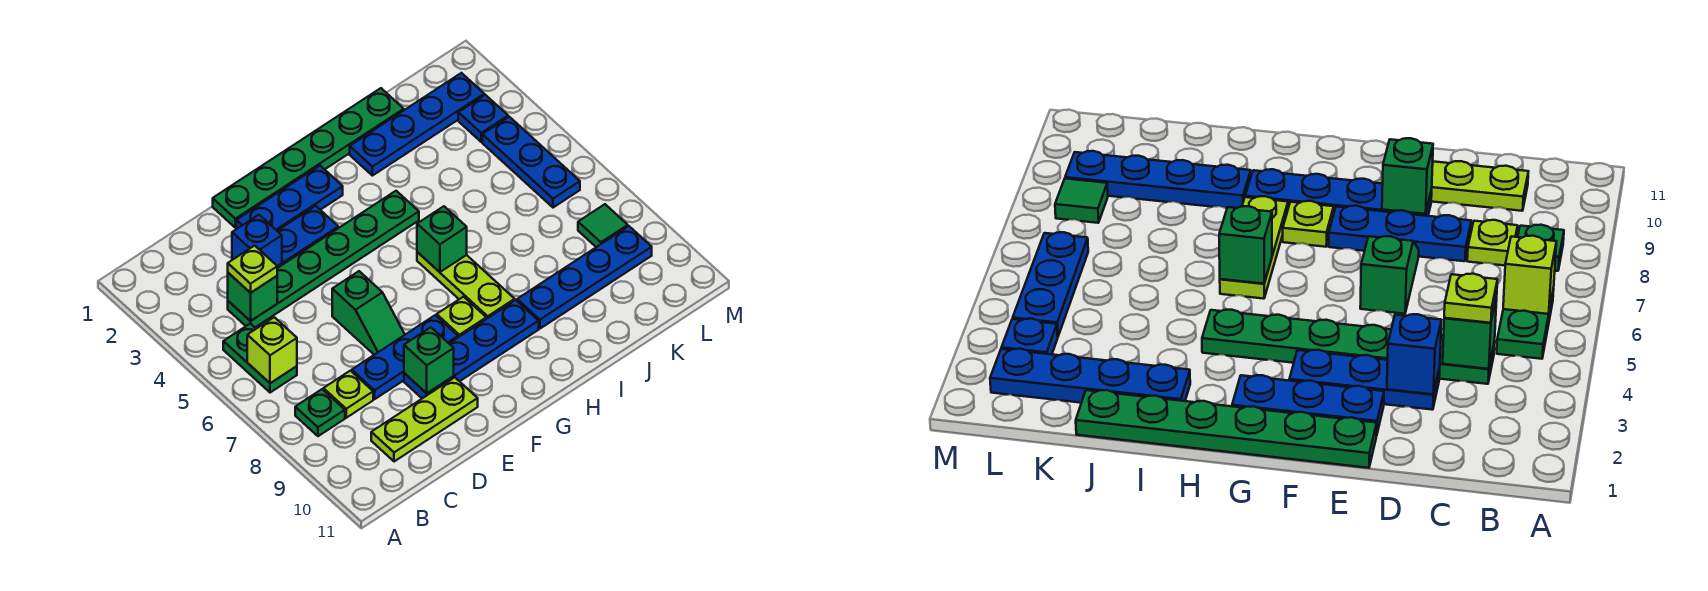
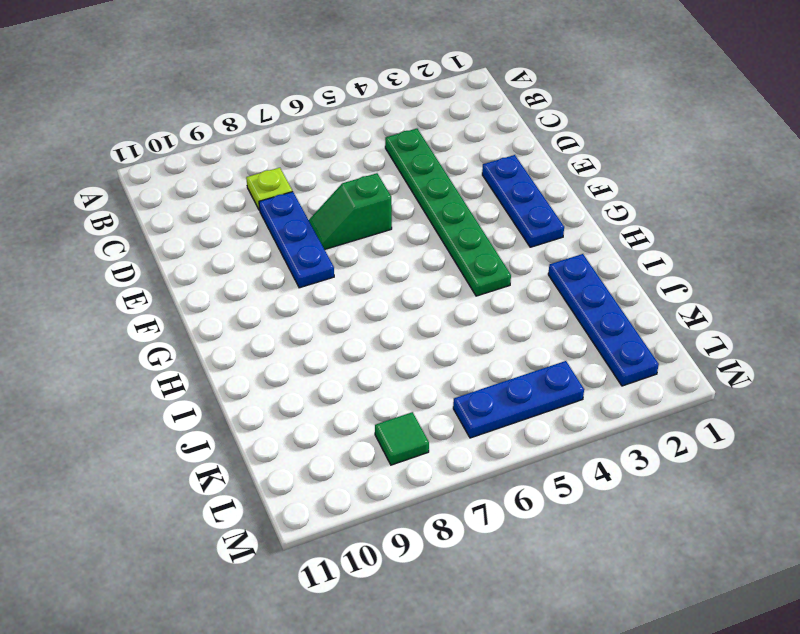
none -> green 1x2 plate [223,323,297,393]
none -> green 1x1 plate [295,389,345,436]
none -> lime 1x3 plate [371,377,478,462]

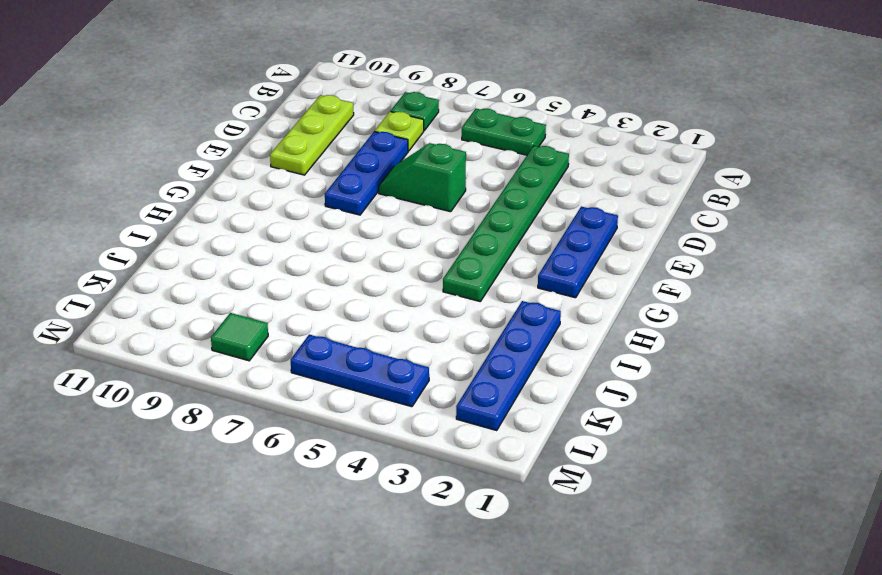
none -> blue 1x3 plate [277,206,338,268]
none -> green 1x6 plate [213,88,404,228]
none -> blue 1x4 plate [404,300,539,398]

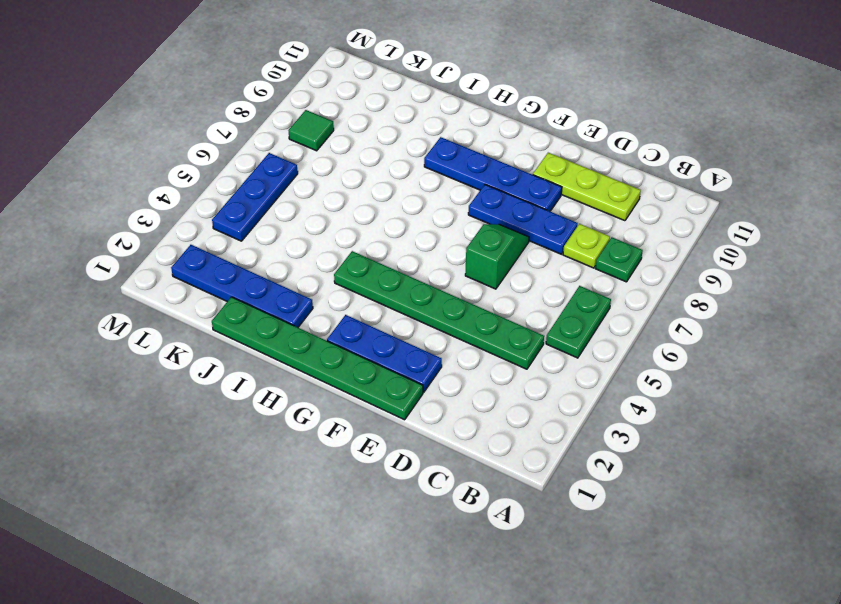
none -> blue 1x3 plate [277,206,338,268]
none -> lime 1x1 plate [437,297,486,337]
none -> lime 1x3 plate [417,252,515,319]

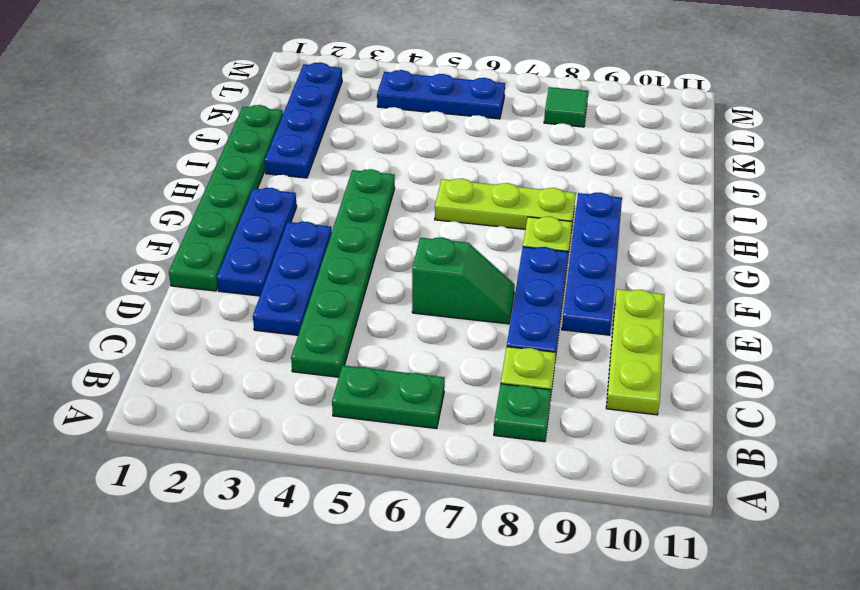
none -> blue 1x4 plate [517,226,652,329]
none -> blue 1x1 plate [458,95,508,142]
none -> lime 1x1 brick [247,317,297,383]

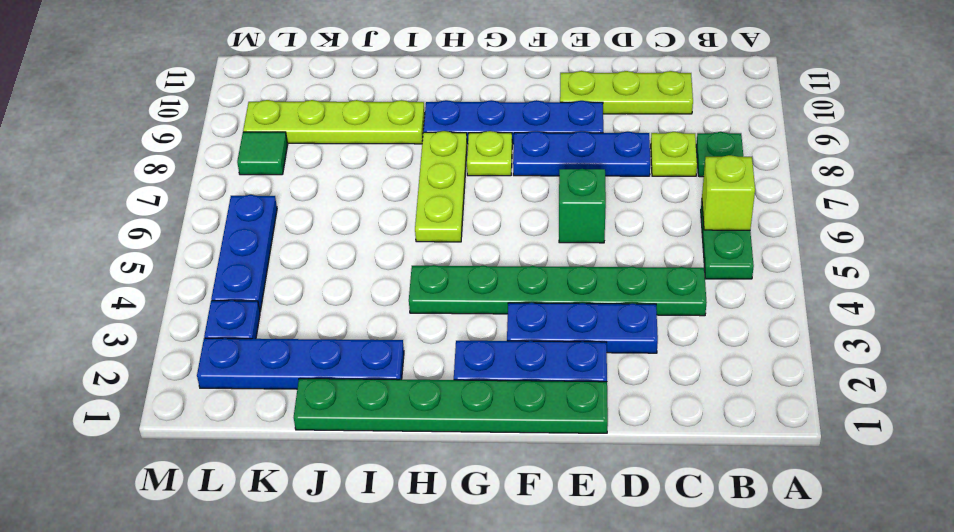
lime 1x4 plate [243,100,425,144] -> blue 1x4 plate [517,226,652,329]
none -> green 1x1 brick [228,273,277,321]
none -> blue 1x1 brick [232,215,282,266]
none -> green 1x1 brick [404,327,454,393]

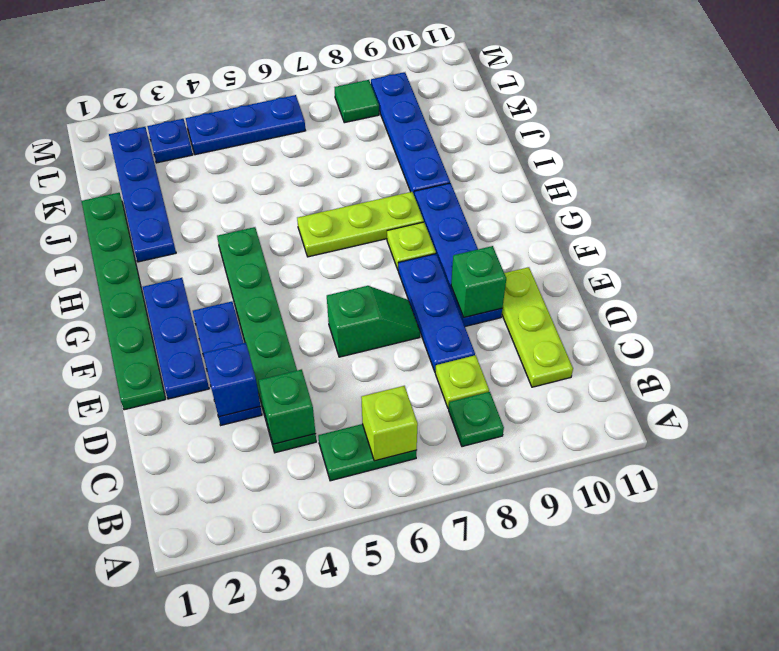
none -> green 1x1 brick [417,206,467,272]
none -> lime 1x1 plate [228,246,277,293]

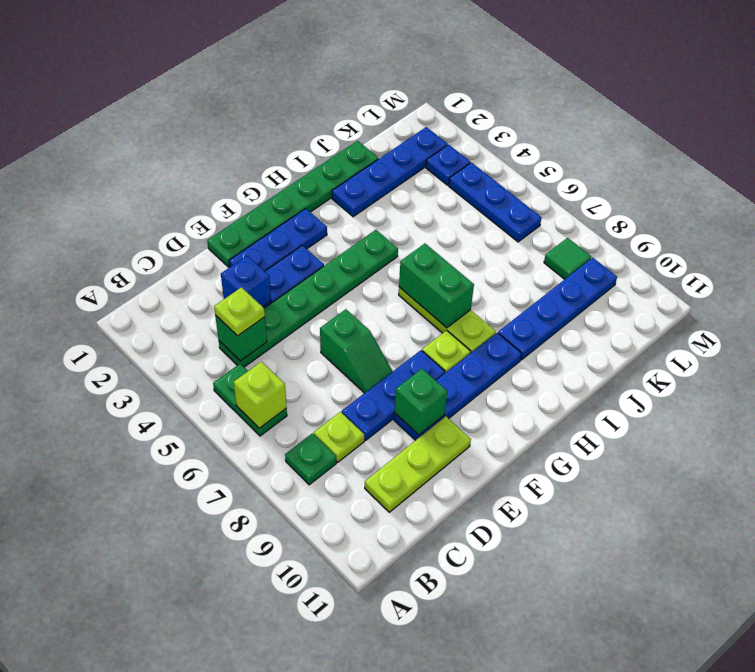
green 1x2 brick [399,244,474,328] -> green 1x1 brick [417,206,467,272]

